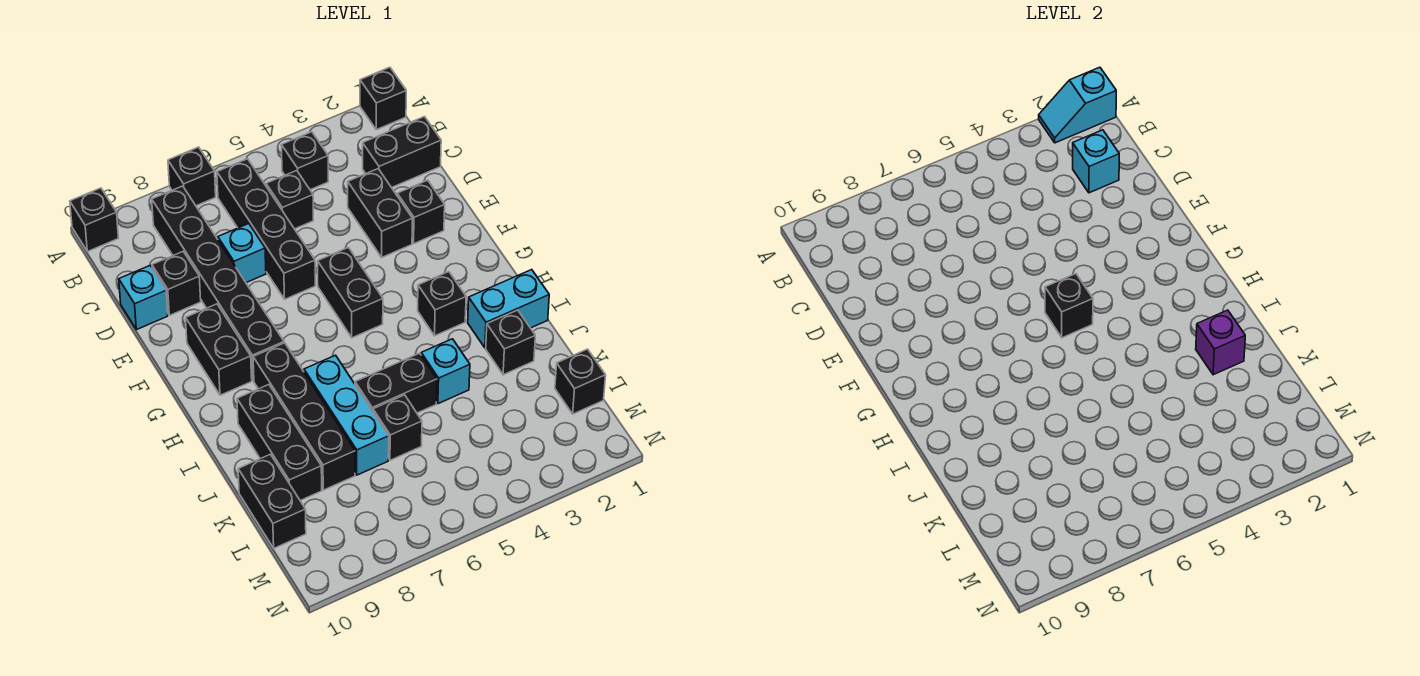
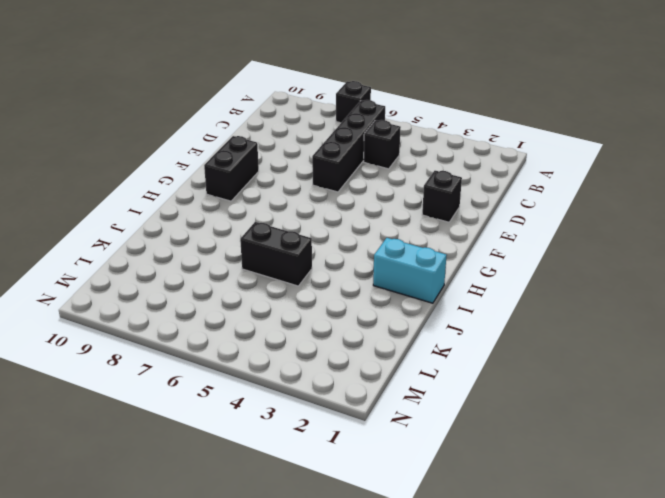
none -> black 1x1 brick [360,67,406,130]
none -> black 1x1 brick [70,188,118,251]
none -> black 1x1 brick [281,132,328,190]
none -> black 1x6 brick [152,186,284,381]

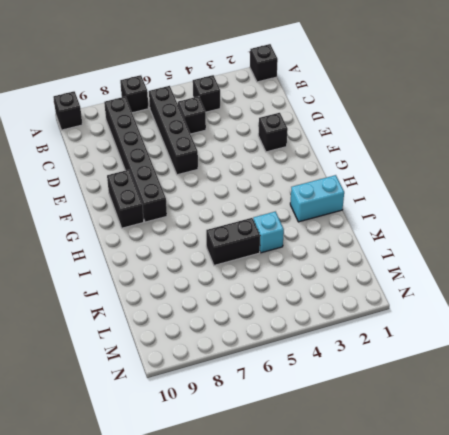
none -> black 1x2 brick [363,117,441,188]
none -> black 1x2 brick [348,169,413,257]
none -> cyan 1x1 brick [218,224,266,283]
none -> black 1x1 brick [152,252,201,315]

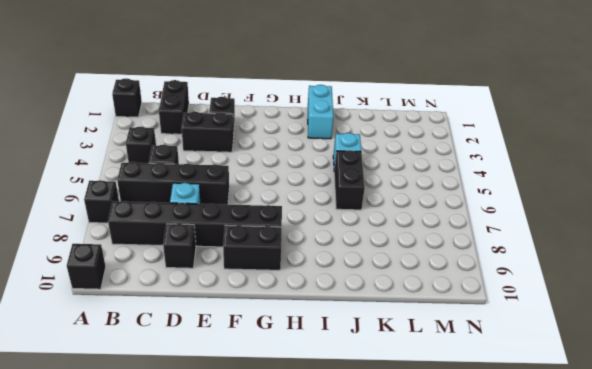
none -> cyan 1x1 brick [119,266,168,330]
none -> black 1x2 brick [318,247,383,338]
none -> black 1x1 brick [418,272,466,336]
none -> black 1x4 brick [253,343,355,490]

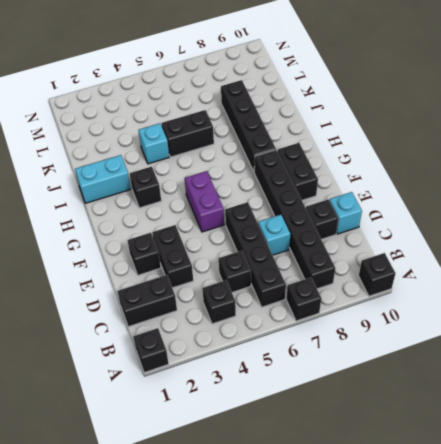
purple 1x2 brick [185,171,224,232] -> black 1x2 brick [318,247,383,338]
none -> cyan 1x3 brick [304,355,389,475]
none -> black 1x3 brick [237,385,322,501]
none -> black 1x1 brick [486,310,535,375]
none -> black 1x1 brick [373,395,422,460]

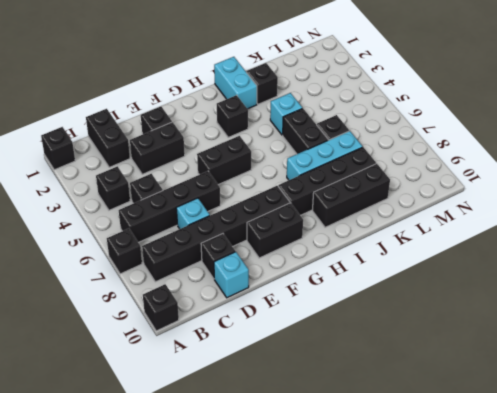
none -> black 1x2 brick [238,454,306,548]
none -> black 1x1 brick [555,349,606,414]
none -> cyan 1x2 slope [1039,67,1116,143]
none -> cyan 1x1 brick [1073,130,1119,193]

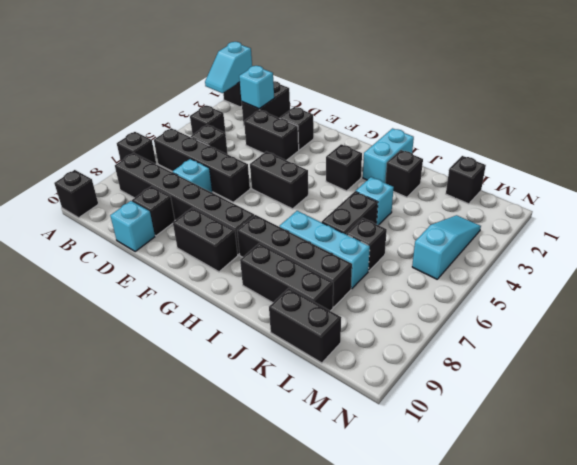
cyan 1x3 slope [412,215,481,279] -> none
none -> black 1x1 brick [1045,274,1093,338]
none -> purple 1x1 brick [1196,310,1245,375]

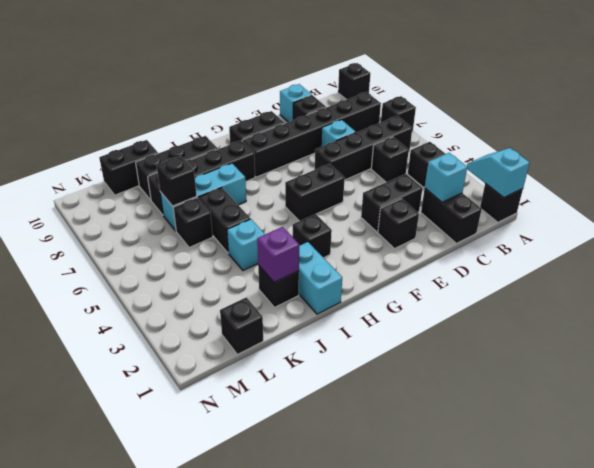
black 1x1 brick [157,156,197,206] -> black 1x1 brick moved to [1045,274,1093,338]

